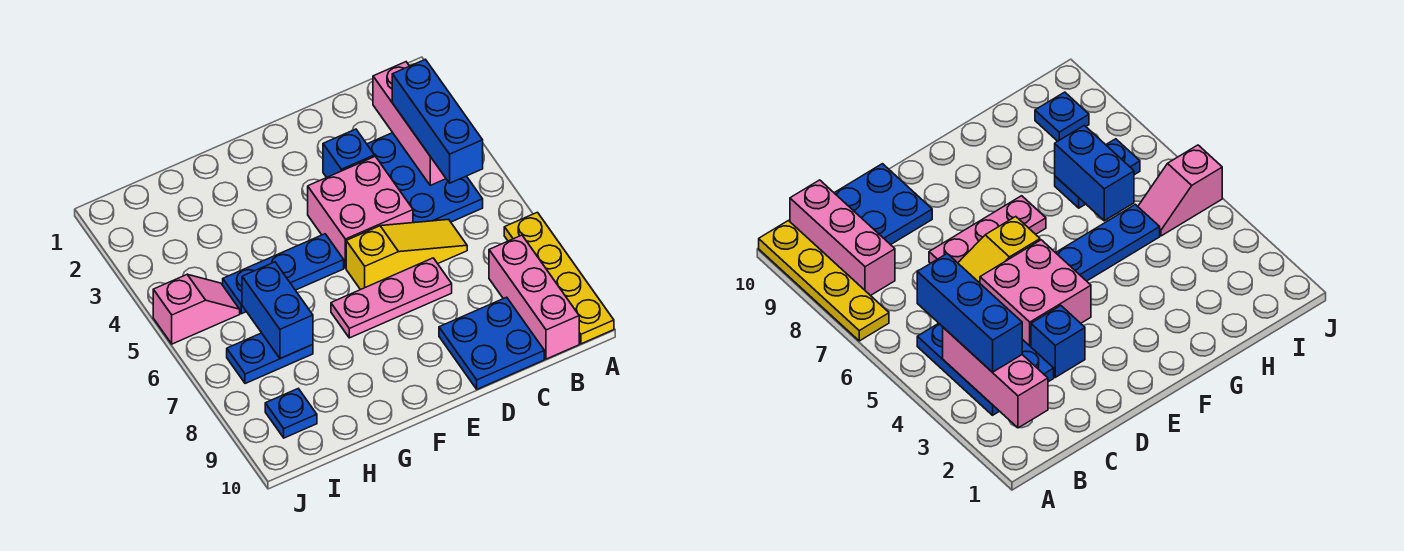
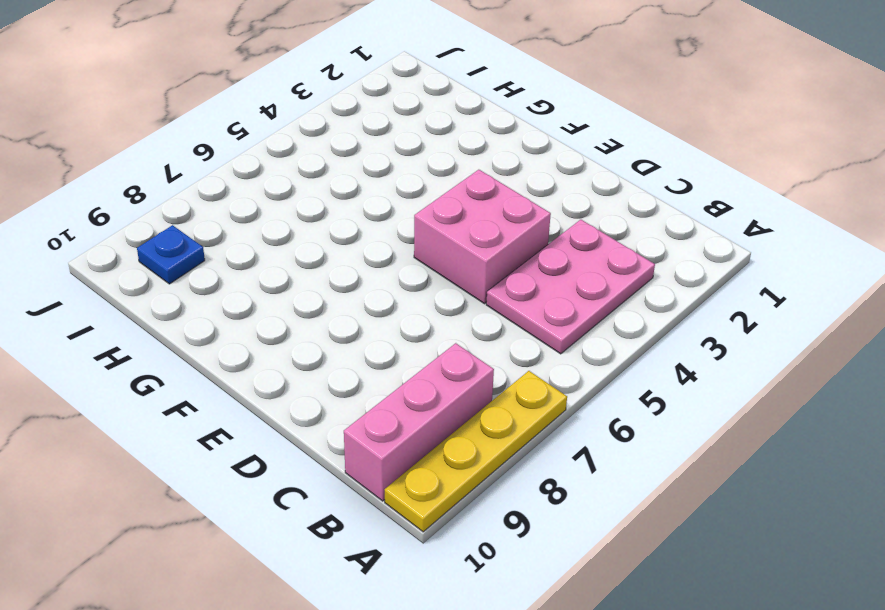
pink 2x3 plate [486,220,655,354] -> blue 2x3 plate [367,133,483,223]
none -> yellow 1x3 slope [346,219,467,290]
none -> blue 2x2 plate [439,297,544,389]
none -> blue 1x1 brick [323,129,374,177]

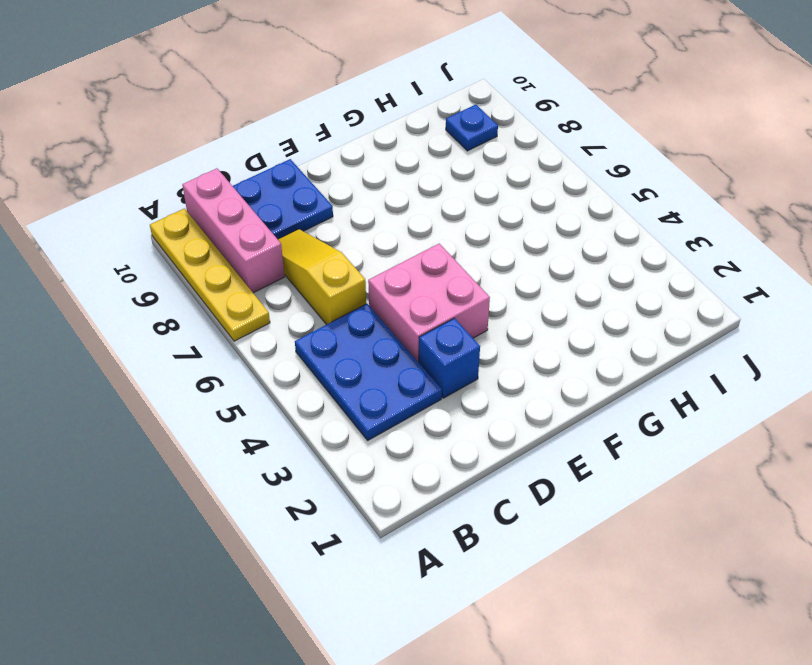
yellow 1x3 slope [278,229,366,324] -> yellow 1x3 slope turned to [346,219,467,290]
none -> pink 1x3 plate [331,258,452,338]
none -> blue 1x3 plate [223,234,344,314]
none -> blue 1x2 plate [227,333,313,384]

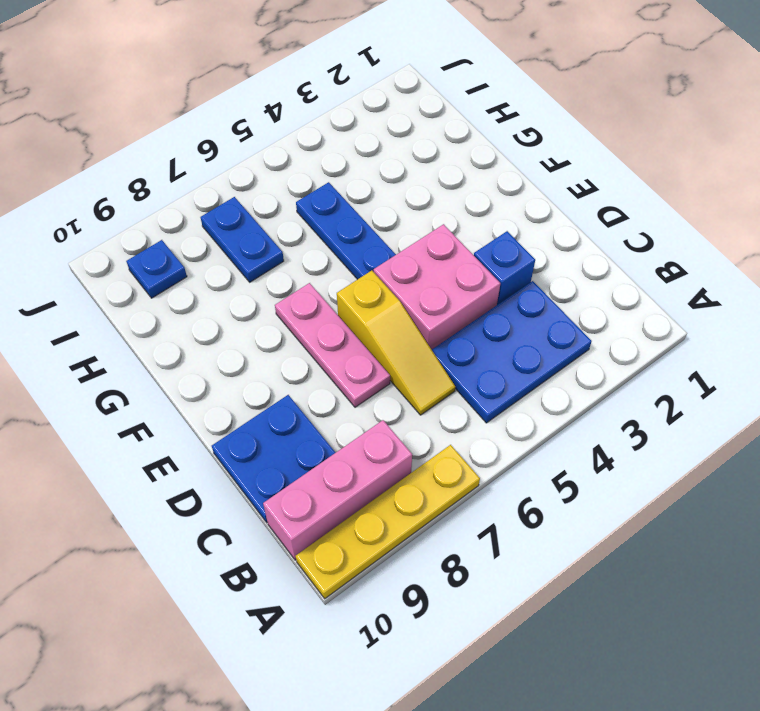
none -> pink 1x2 slope [153,274,240,344]
none -> pink 1x3 brick [373,62,446,185]
none -> blue 1x2 brick [242,262,313,359]

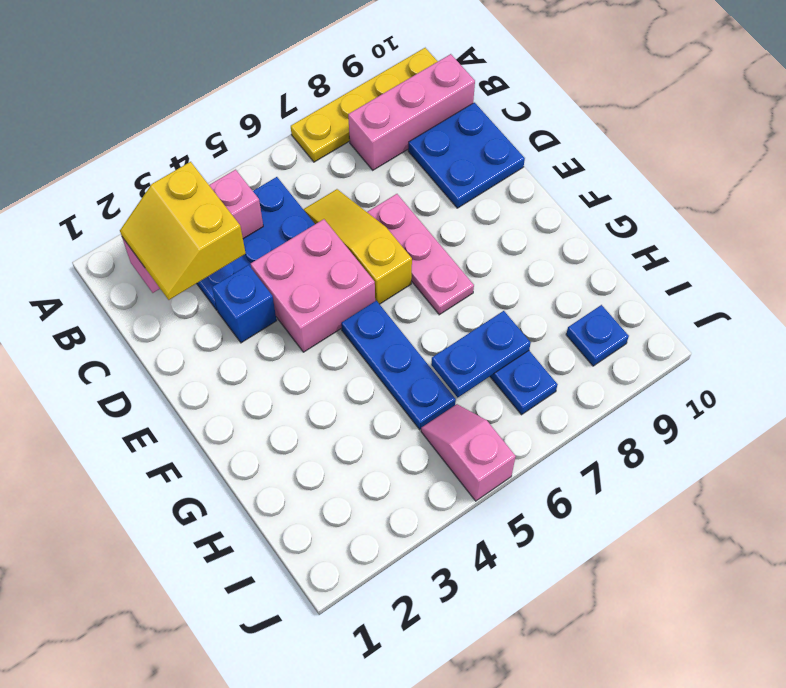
yellow 2x2 slope [120,162,246,300] -> blue 1x3 brick [392,59,483,183]
blue 1x2 plate [431,311,531,397] -> blue 1x2 brick [242,262,313,359]

